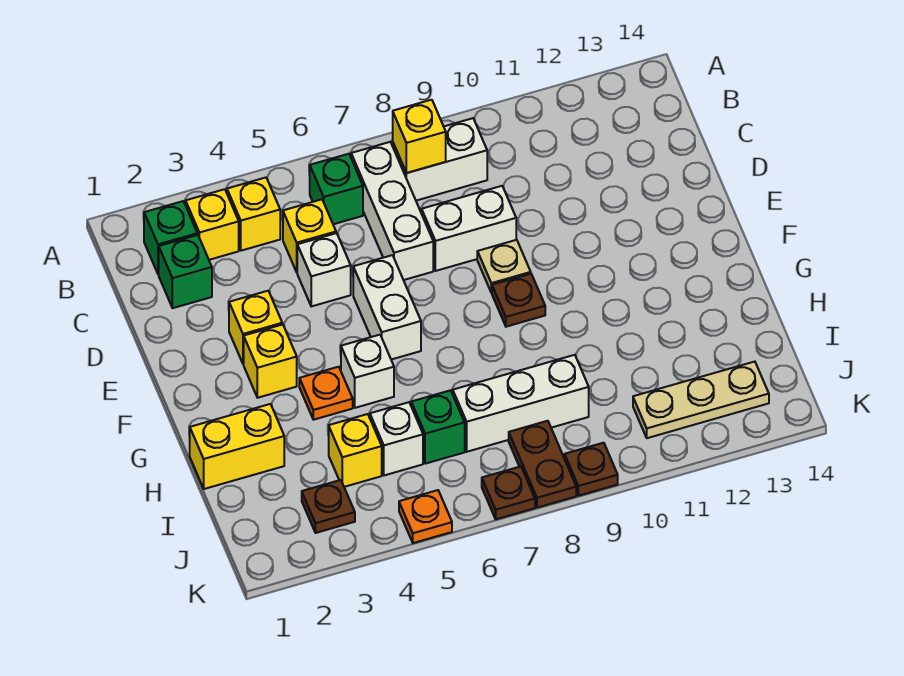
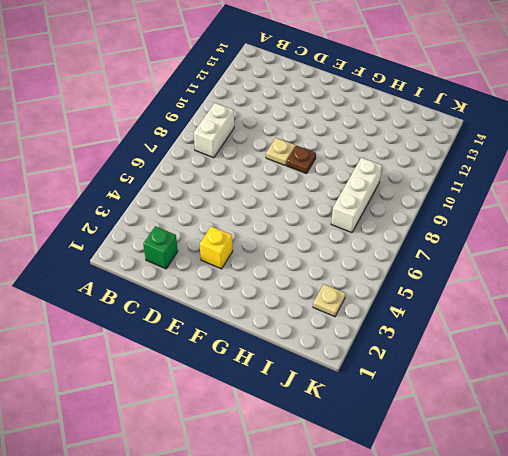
tan 1x1 plate [313,284,346,317] -> brown 1x1 plate [302,480,355,533]
none -> green 1x1 brick [144,201,197,274]
none -> yellow 1x1 brick [186,189,239,260]
none -> yellow 1x1 brick [227,178,280,251]

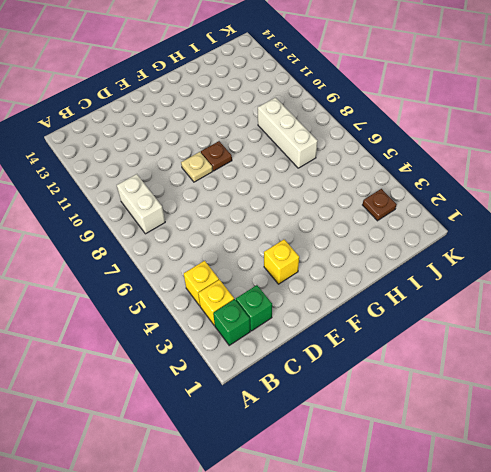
none -> green 1x1 brick [310,154,363,224]
none -> white 1x3 brick [351,142,433,280]
none -> yellow 1x1 brick [283,199,336,272]

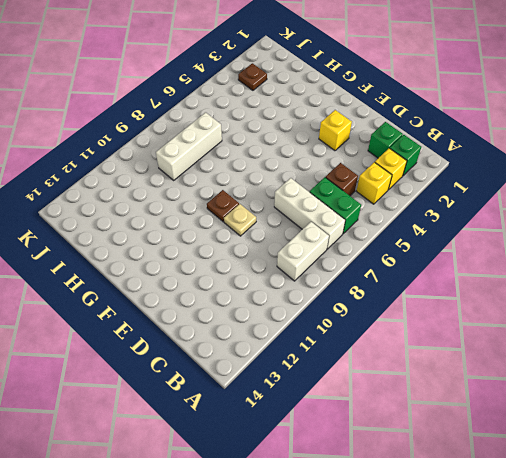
green 1x2 brick [310,177,361,234] -> green 1x1 brick [310,154,363,224]
brown 1x1 brick [325,163,358,196] -> yellow 1x1 brick [283,199,336,272]
none -> white 1x1 brick [297,233,351,306]
none -> white 1x2 brick [422,186,516,271]
none -> white 1x2 brick [353,255,421,360]

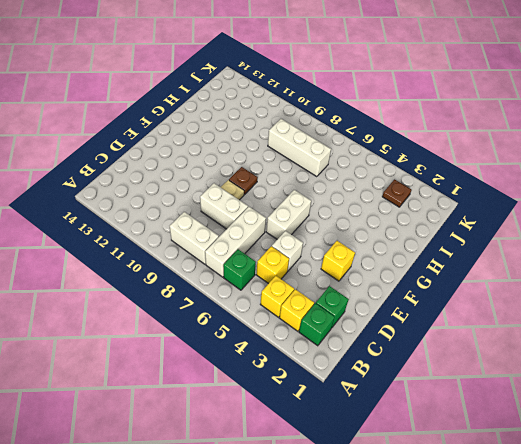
none -> yellow 1x1 brick [244,324,297,398]
none -> orange 1x1 plate [299,367,353,420]
none -> white 1x1 brick [341,335,394,408]

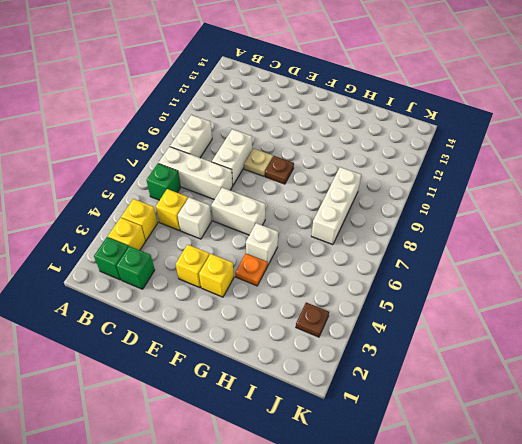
none -> yellow 1x2 brick [190,404,284,489]
none -> yellow 1x1 brick [329,414,382,487]
none -> white 1x1 brick [370,402,423,475]

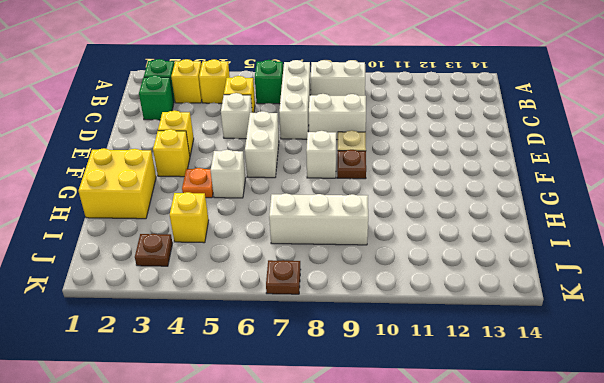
white 1x1 brick [306,131,336,178] -> white 1x1 brick moved to [370,402,423,475]
yellow 2x2 brick [79,148,156,219] -> yellow 1x2 brick [190,404,284,489]
none -> green 1x1 brick [411,390,465,464]
none -> brown 1x2 plate [509,421,576,508]
none -> tan 1x3 plate [633,362,769,438]

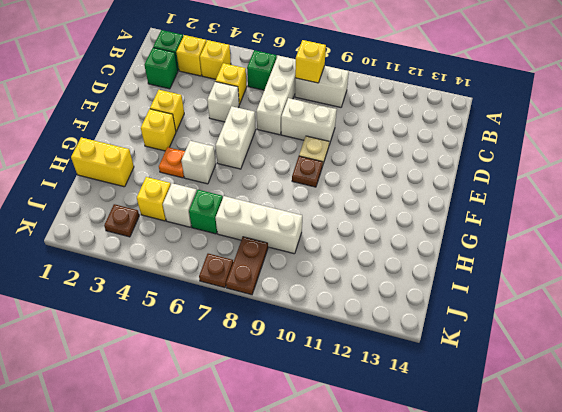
none -> tan 1x3 plate [633,362,769,438]
none -> orange 1x1 plate [399,490,452,543]
none -> brown 1x1 plate [565,443,618,496]

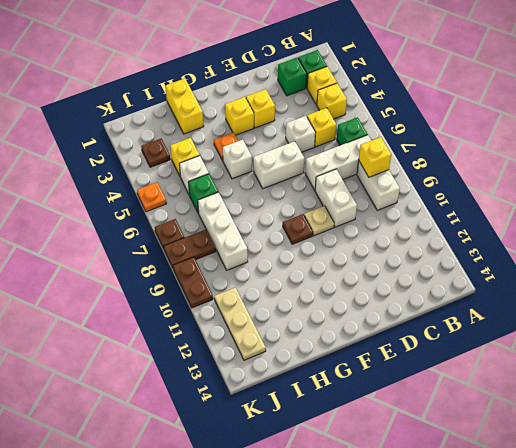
brown 1x2 plate [173,257,213,308] -> brown 1x1 plate [565,443,618,496]

